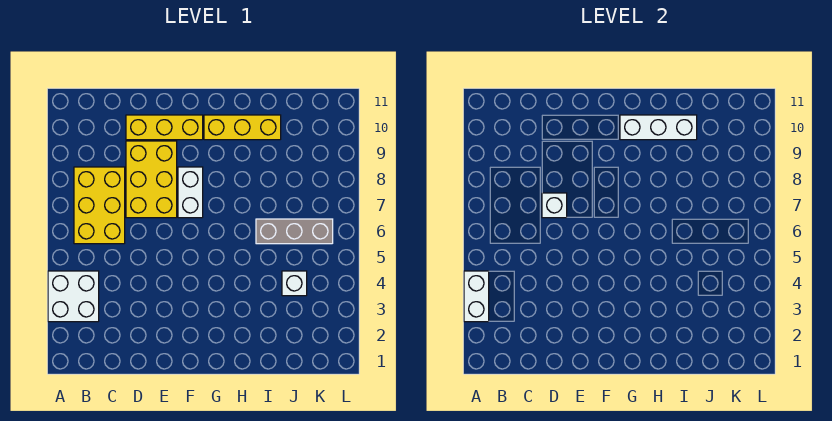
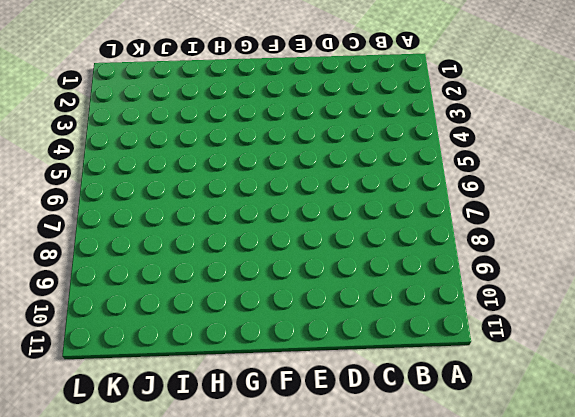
none -> white 2x2 brick [48,271,99,322]
none -> yellow 2x3 brick [74,167,125,244]

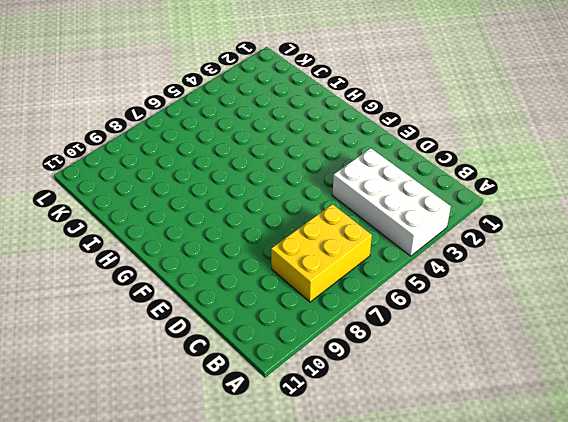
white 2x4 brick [333,148,451,256] -> white 2x2 brick [48,271,99,322]
none -> yellow 2x3 brick [126,141,177,218]
none -> yellow 1x3 brick [126,115,203,140]

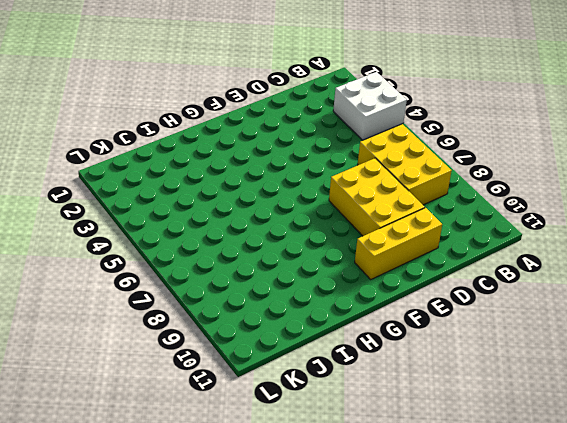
none -> white 1x2 brick [178,167,203,218]
none -> yellow 1x3 brick [204,115,281,140]

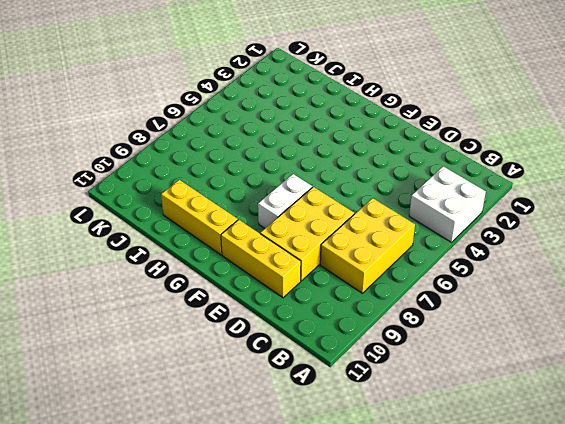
none -> grey 1x3 brick [256,219,333,244]
none -> white 1x1 brick [282,271,307,296]

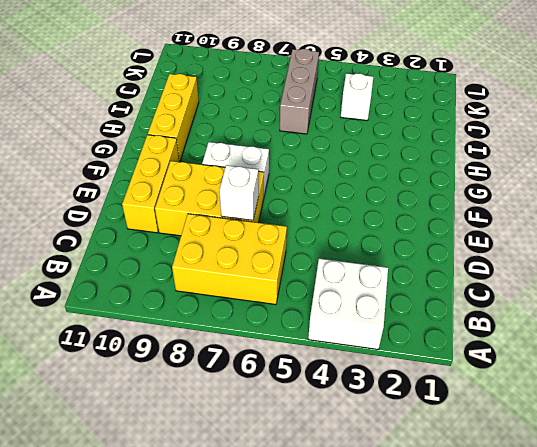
none -> white 1x2 brick [464,271,489,322]
none -> white 1x3 brick [620,115,697,140]

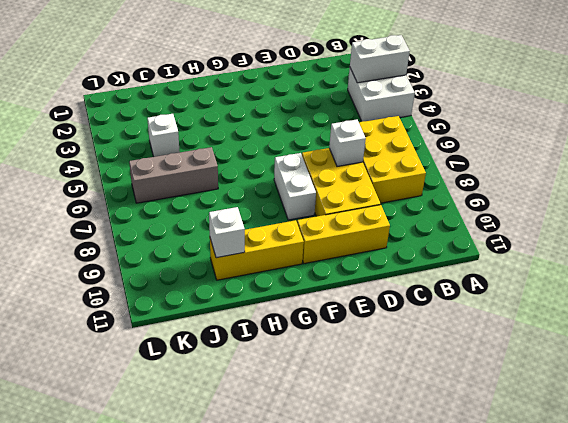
white 1x2 brick [350,35,410,83] -> white 1x2 brick turned to [464,271,489,322]
white 1x1 brick [209,207,245,258] -> white 1x3 brick [620,115,697,140]

